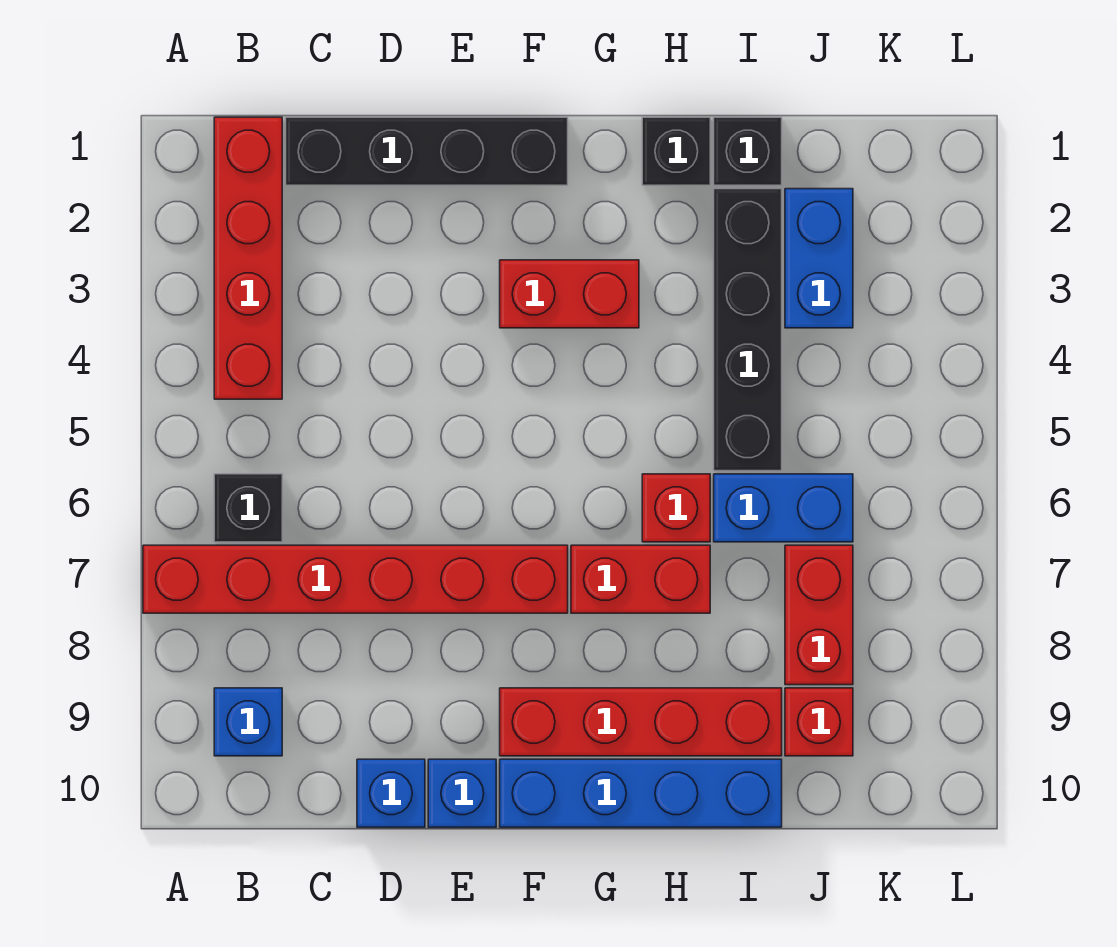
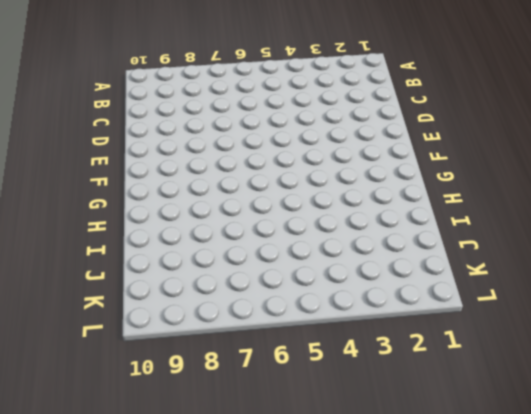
none -> red 1x6 brick [143,545,568,613]
none -> red 1x4 brick [214,117,282,399]
none -> black 1x1 brick [214,474,282,542]

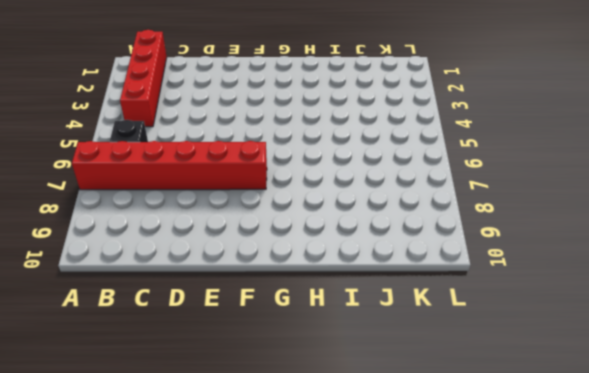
none -> blue 1x1 brick [214,688,282,756]
none -> black 1x4 brick [286,117,568,185]
none -> blue 1x1 brick [357,759,425,827]

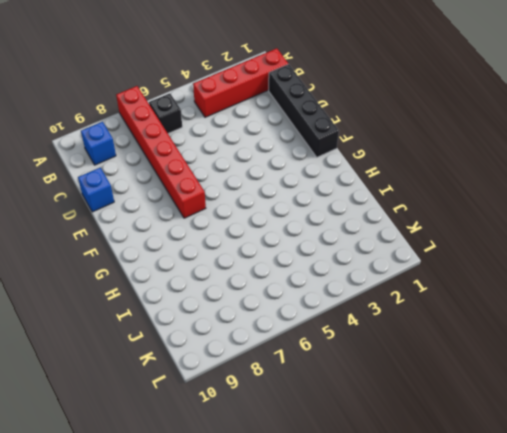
none -> blue 1x1 brick [428,759,496,827]
none -> red 1x2 brick [500,260,639,328]
none -> red 1x4 brick [500,688,782,756]

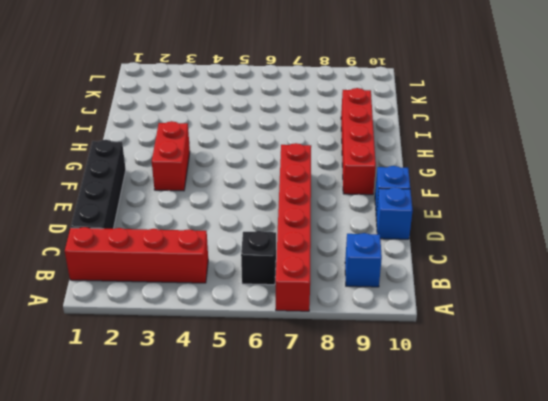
none -> blue 1x4 brick [500,759,782,827]
none -> red 1x2 brick [571,545,710,613]
none -> black 1x1 brick [642,117,710,185]

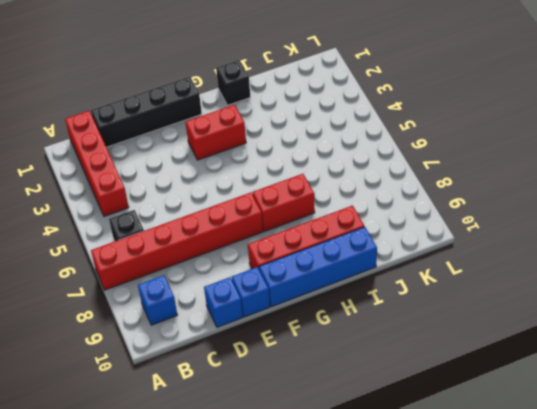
none -> red 1x1 brick [642,474,710,542]
none -> black 1x1 brick [714,117,782,185]
none -> black 1x4 brick [714,189,782,471]

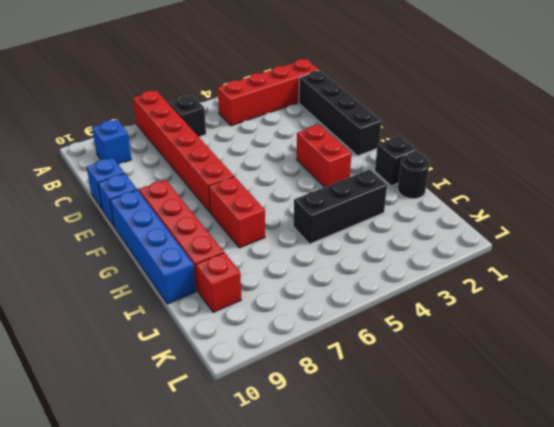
black 1x1 round brick [398,152,430,199] -> black 1x1 brick [714,117,782,185]
black 1x3 brick [294,170,387,244] -> black 1x4 brick [714,189,782,471]
none -> red 1x1 brick [642,474,710,542]
none -> blue 1x2 brick [714,474,853,542]
none -> blue 1x2 brick [785,189,853,328]

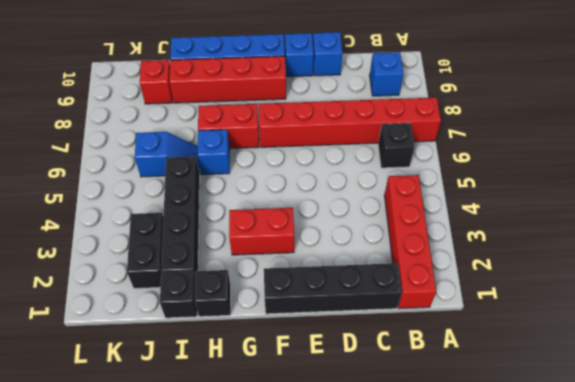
blue 1x1 brick [198,130,230,175] -> red 1x1 brick [642,474,710,542]
blue 1x2 slope [135,132,200,177] -> blue 1x2 brick [714,474,853,542]
black 1x2 brick [127,213,163,288] -> blue 1x2 brick [785,189,853,328]
none -> red 1x2 brick [785,545,853,685]

